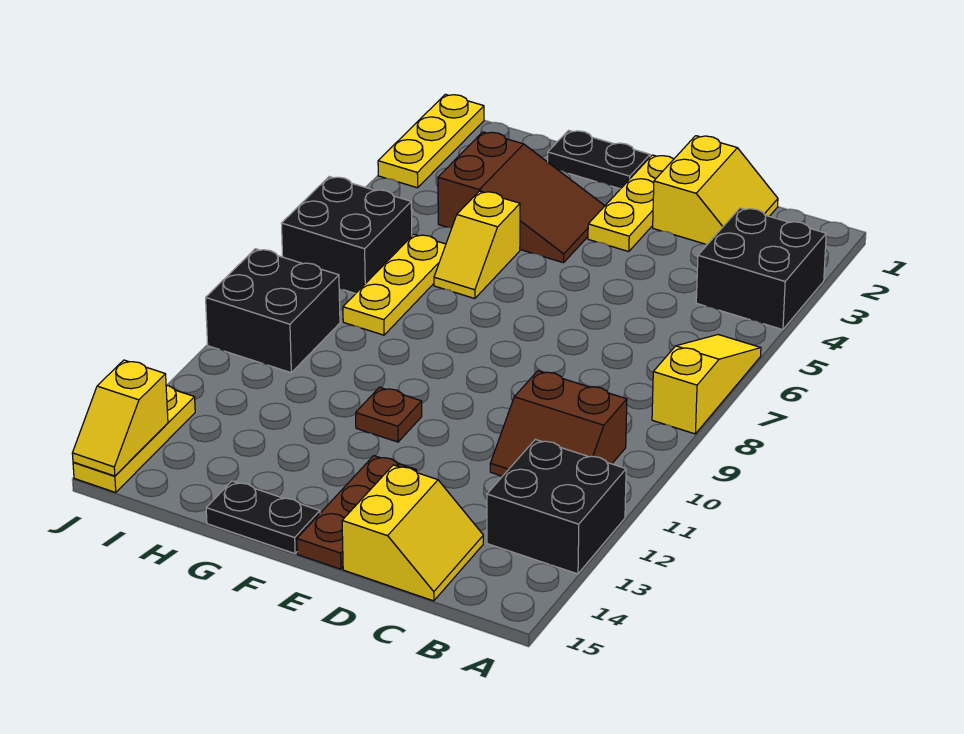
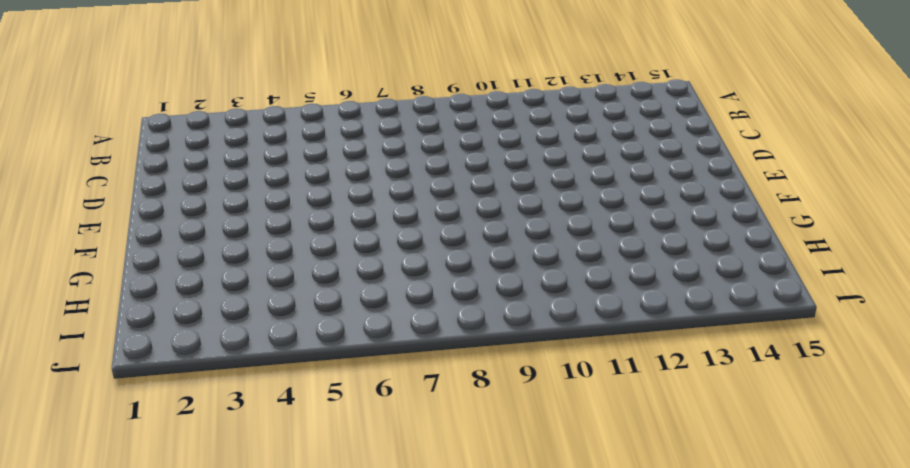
none -> black 2x2 brick [696,208,826,330]
none -> yellow 1x3 slope [652,335,761,434]
none -> black 2x2 brick [487,439,626,574]

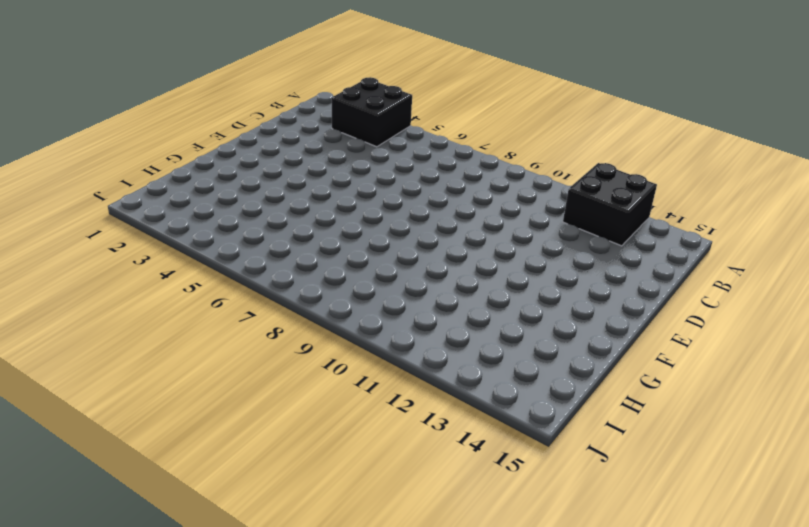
none -> yellow 1x3 slope [652,335,761,434]
none -> brown 2x2 slope [490,371,627,476]
none -> yellow 2x2 slope [653,136,778,244]

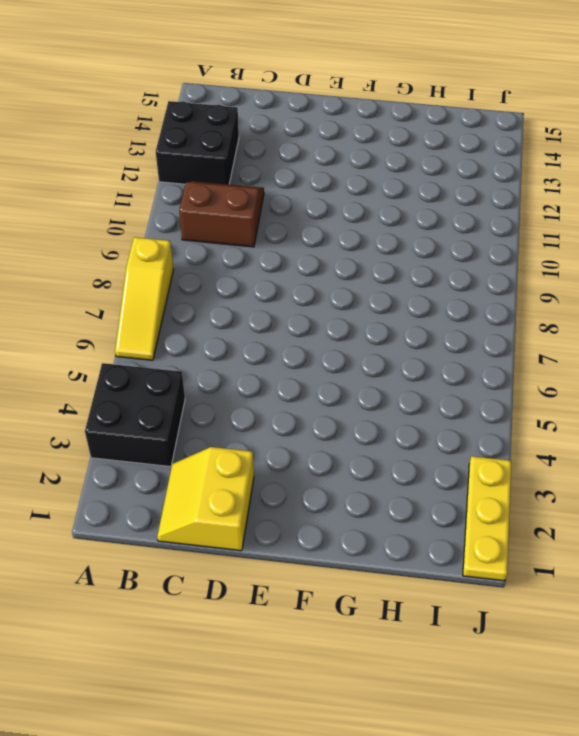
none -> yellow 2x2 slope [342,465,483,601]
none -> yellow 1x3 plate [588,155,674,252]
none -> brown 1x3 plate [297,456,417,569]

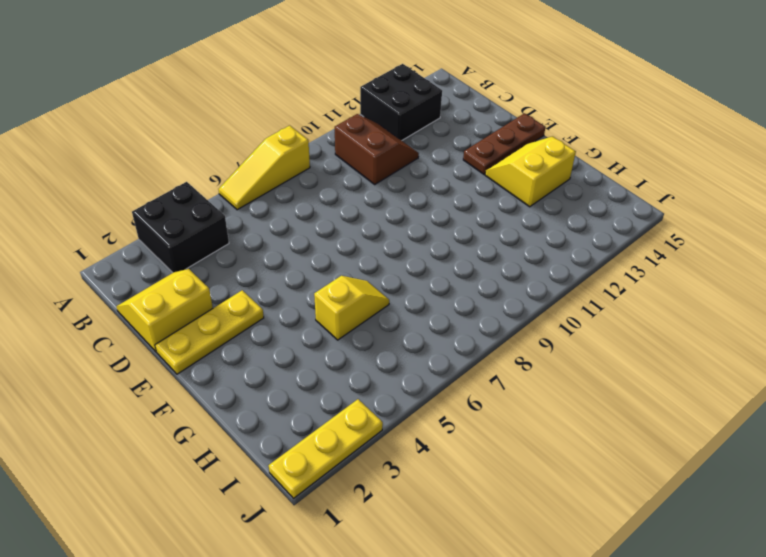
yellow 2x2 slope [485,136,576,207] -> yellow 2x2 slope moved to [342,465,483,601]
none -> black 1x2 plate [548,130,650,189]
none -> brown 2x3 slope [438,132,605,263]
none -> brown 1x1 plate [356,387,422,442]

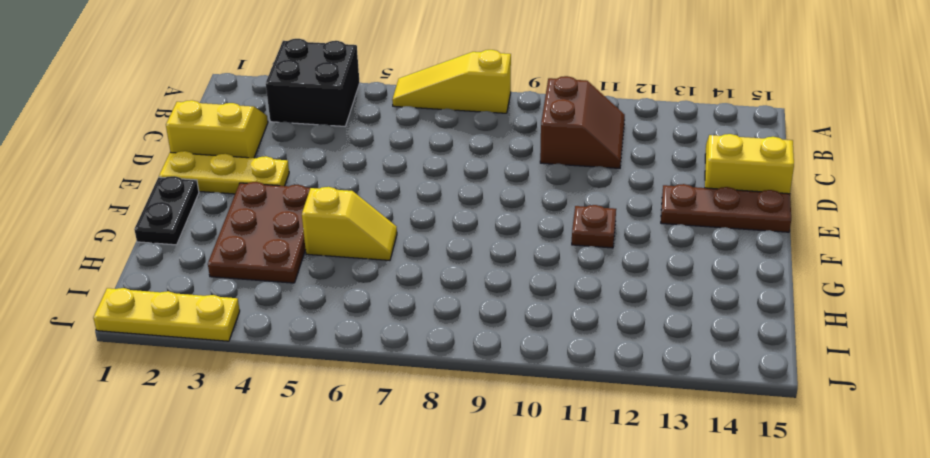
brown 2x3 plate [208,182,310,283] -> brown 2x3 slope [438,132,605,263]
none -> black 2x2 brick [487,439,626,574]
none -> black 1x2 plate [206,481,320,554]
none -> yellow 1x3 plate [343,234,446,335]

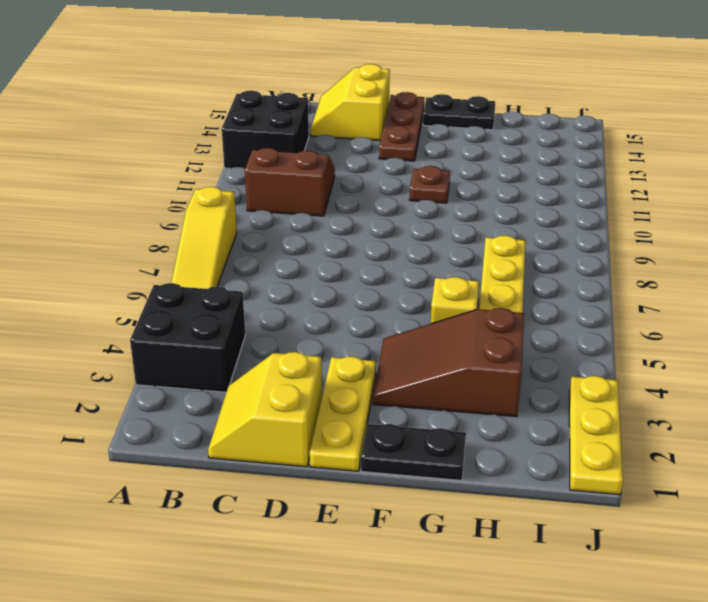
none -> black 2x2 brick [281,177,412,294]
none -> black 2x2 brick [206,249,340,373]
none -> yellow 1x3 plate [73,385,195,493]

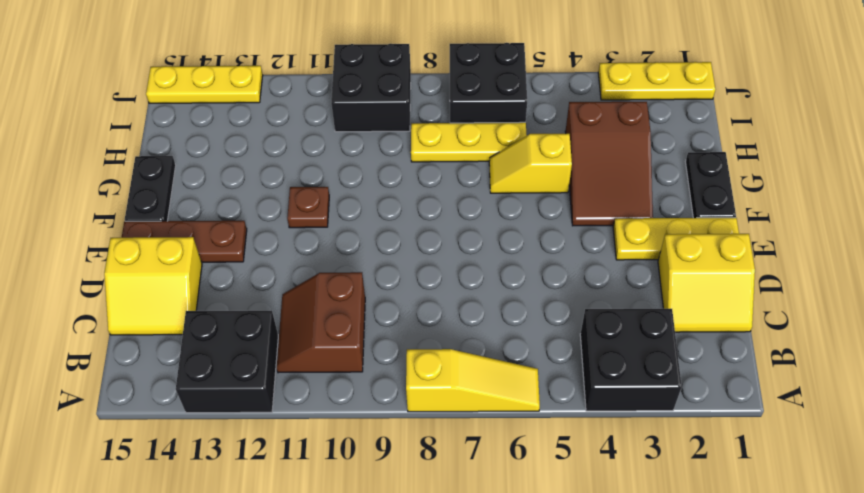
none -> yellow 1x2 slope [72,360,168,476]

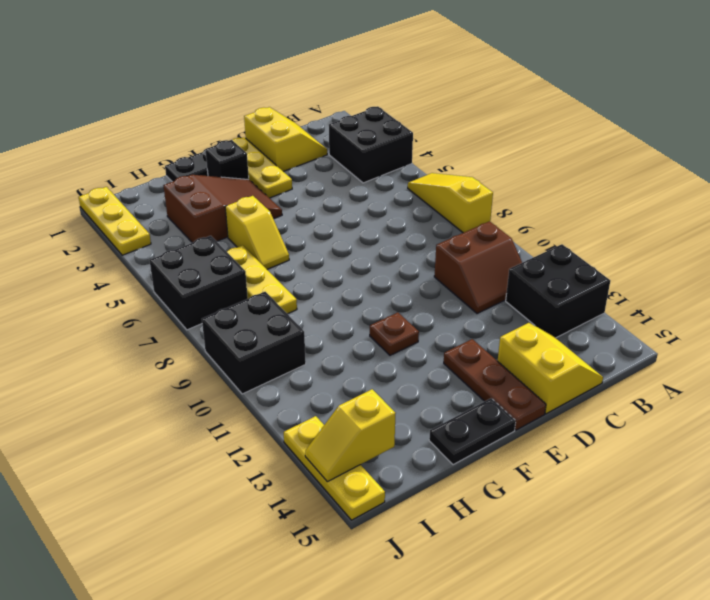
black 1x1 brick [205,140,249,180] -> none
yellow 1x2 slope [305,389,396,482] -> yellow 1x2 slope turned to [72,360,168,476]

